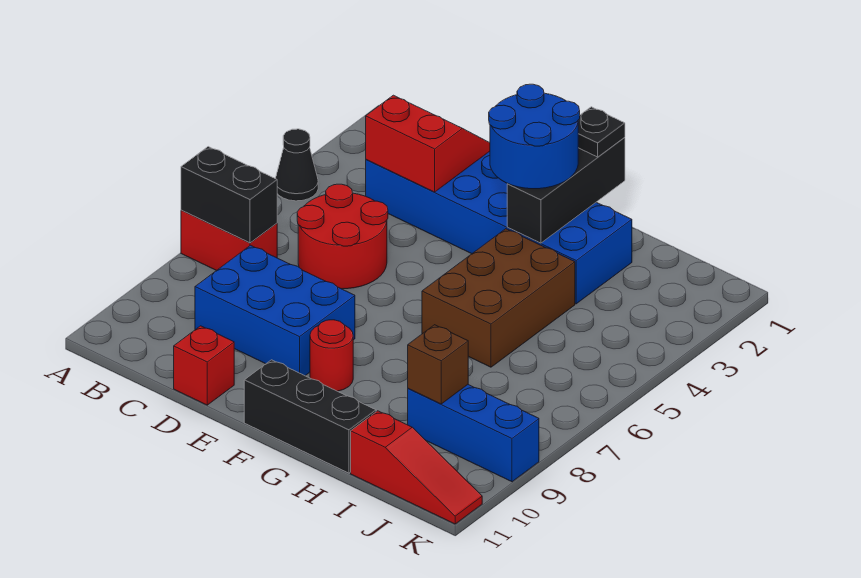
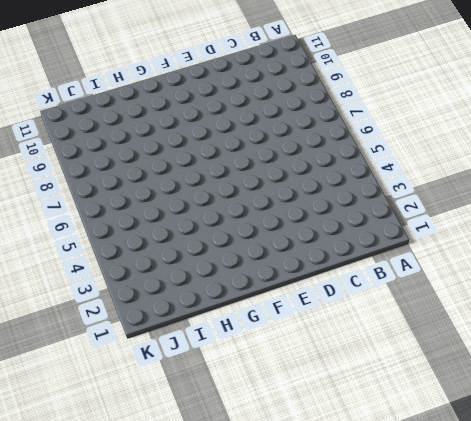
none -> black 1x1 cone [276,129,318,201]
none -> red 1x2 brick [181,210,277,271]
none -> blue 2x6 brick [366,151,632,304]

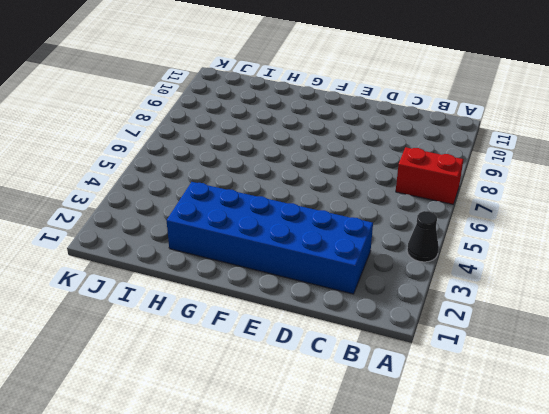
none -> red 2x2 round brick [297,184,388,289]
none -> blue 2x3 brick [195,245,355,376]
none -> red 1x1 brick [174,326,234,405]

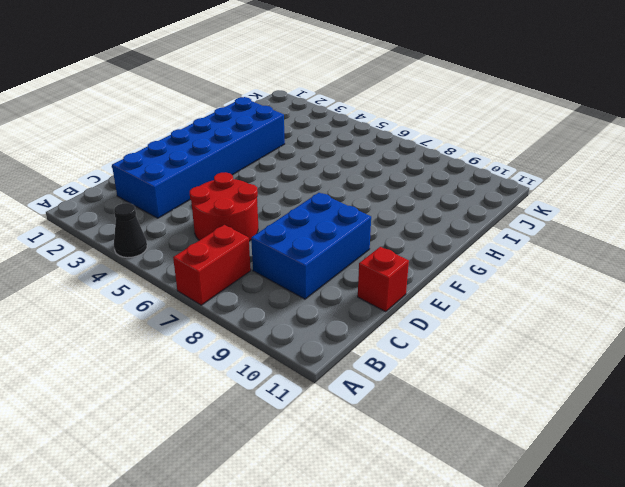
none -> red 1x1 round brick [310,320,353,391]
none -> black 1x3 brick [244,360,376,473]
none -> brown 2x3 brick [422,229,575,367]

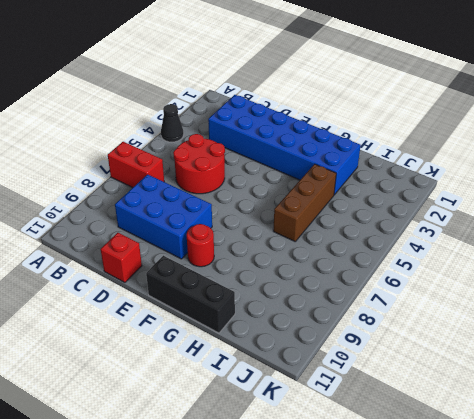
brown 1x3 brick [273,164,336,241] -> brown 2x3 brick [422,229,575,367]
none -> blue 1x3 brick [408,385,539,482]
none -> red 1x3 slope [351,411,482,524]
none -> black 1x2 brick [181,147,277,243]

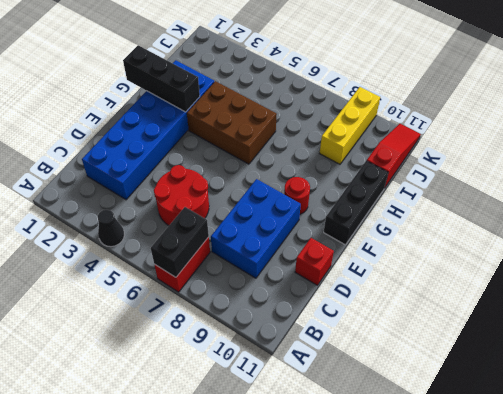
yellow 1x3 brick [320,87,380,164] -> blue 1x3 brick [408,385,539,482]
none -> red 2x2 slope [366,95,490,192]
none -> brown 1x1 brick [408,325,468,404]
none -> blue 2x2 round brick [489,84,580,189]

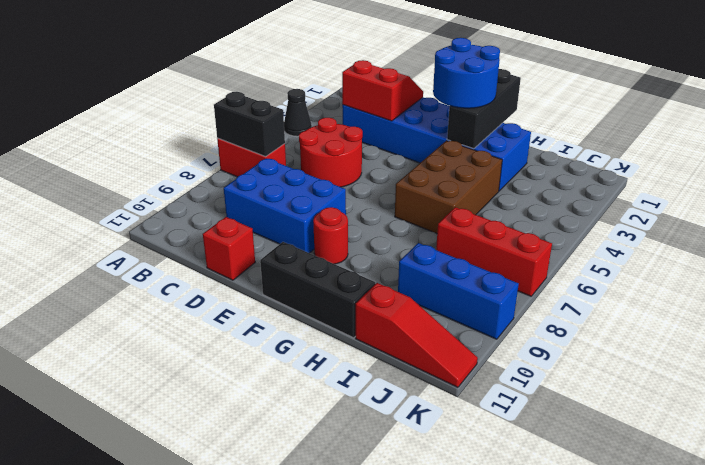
red 1x3 brick [436,207,552,296] -> none
none -> brown 1x1 brick [408,325,468,404]
none -> black 1x1 plate [578,107,625,157]

